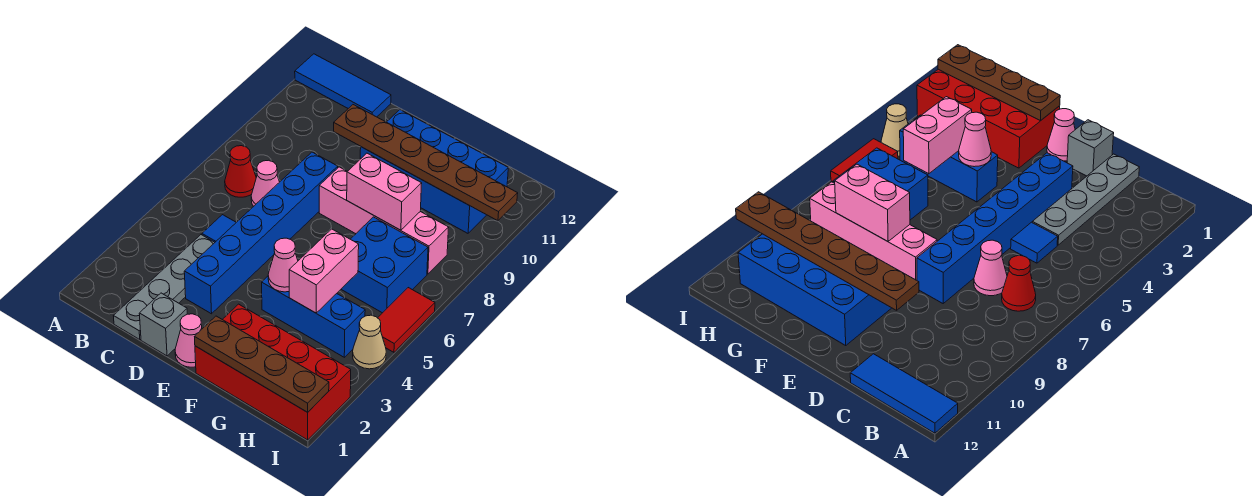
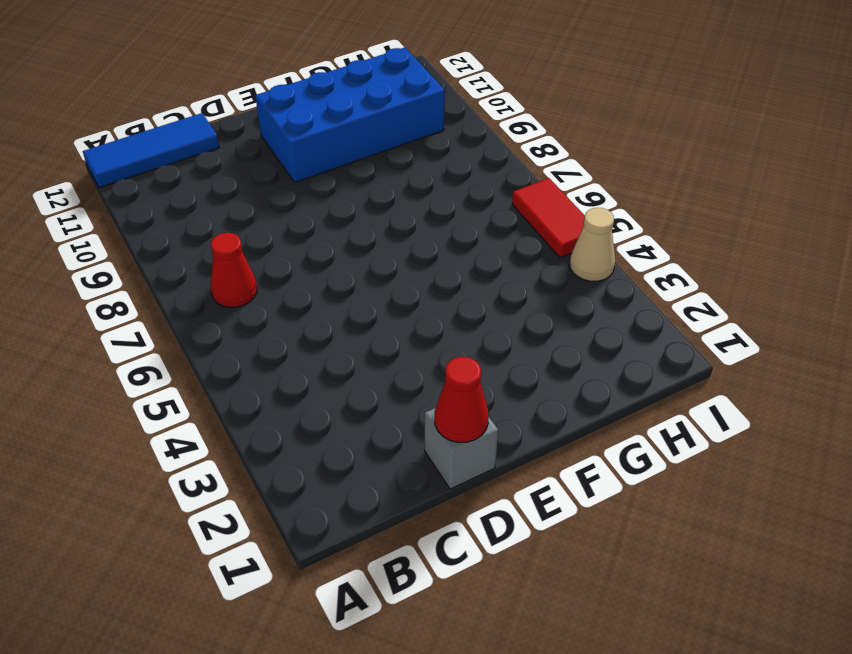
red 1x1 cone [435,357,489,443] -> none
none -> grey 1x4 plate [114,235,215,340]
none -> blue 1x1 tile [202,215,236,242]
none -> pink 1x1 cone [251,160,279,206]

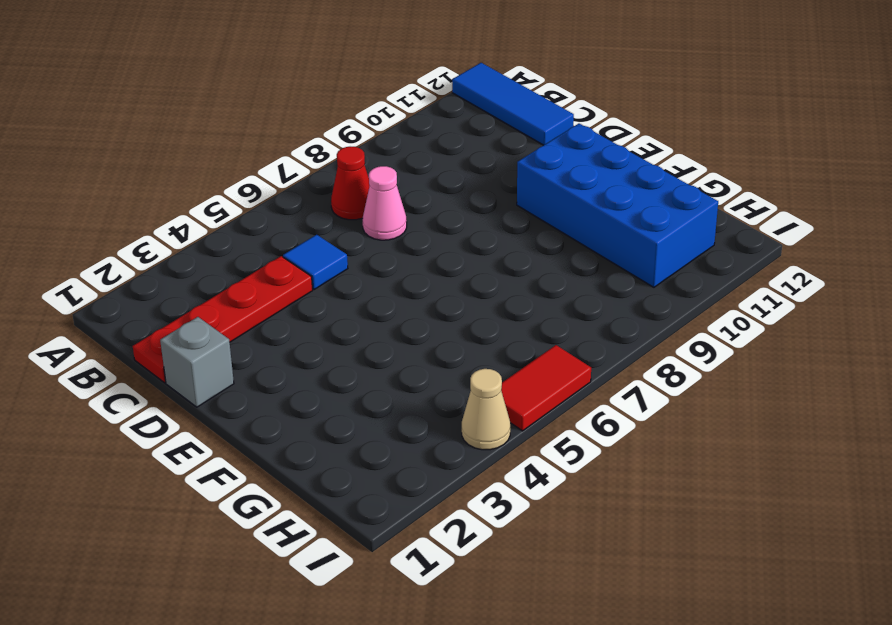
red 1x4 plate [133,256,313,383] -> grey 1x4 plate [114,235,215,340]
none -> blue 1x6 brick [184,152,338,314]
none -> pink 1x1 cone [175,314,202,367]
none -> pink 1x4 brick [319,167,449,274]

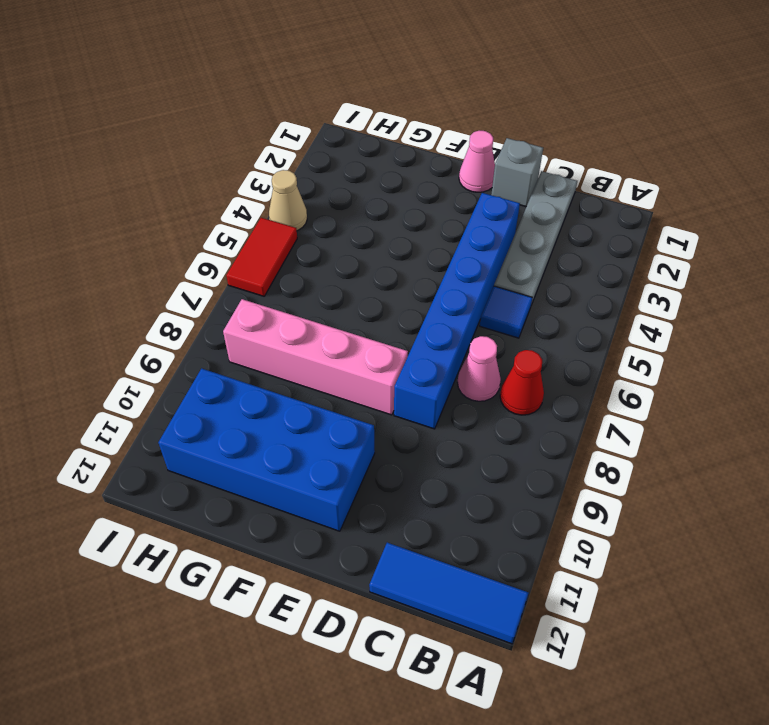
none -> red 2x4 brick [195,304,351,440]
none -> blue 1x3 brick [262,276,365,357]
none -> blue 2x2 brick [341,217,428,313]

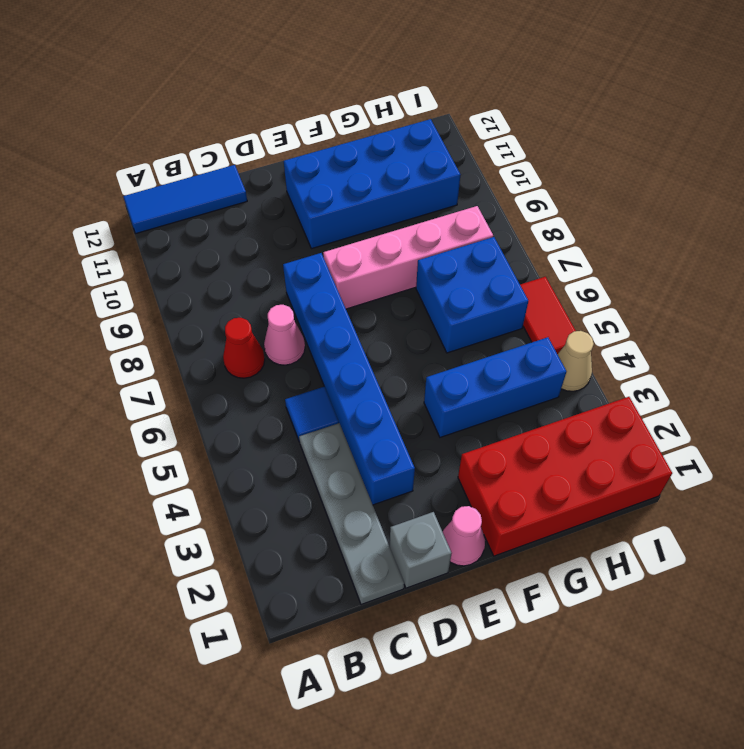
none -> brown 1x6 plate [334,105,518,221]
none -> brown 1x4 plate [195,316,329,412]
none -> pink 1x1 cone [268,238,298,292]

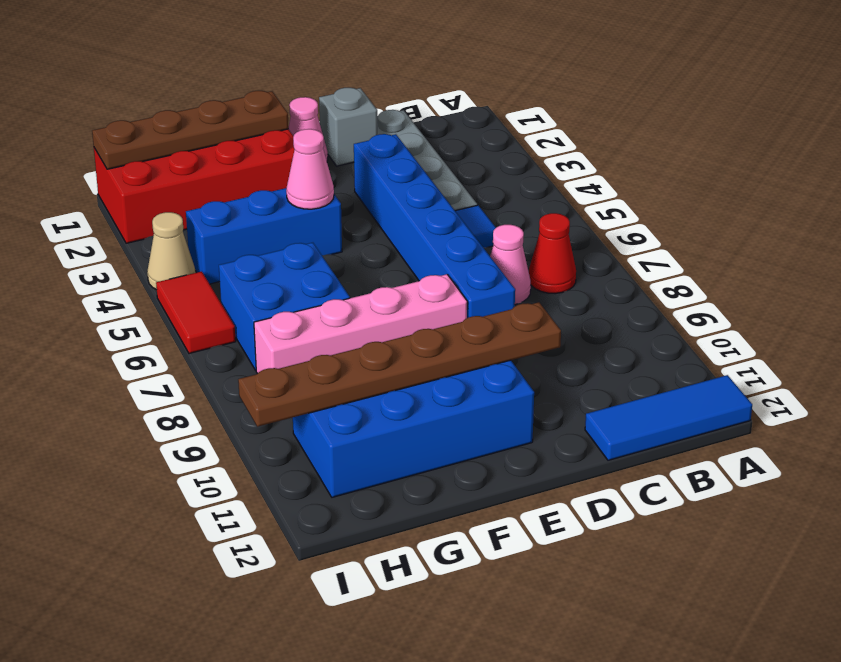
none -> pink 1x2 brick [347,153,422,230]
none -> pink 1x2 brick [289,229,359,313]

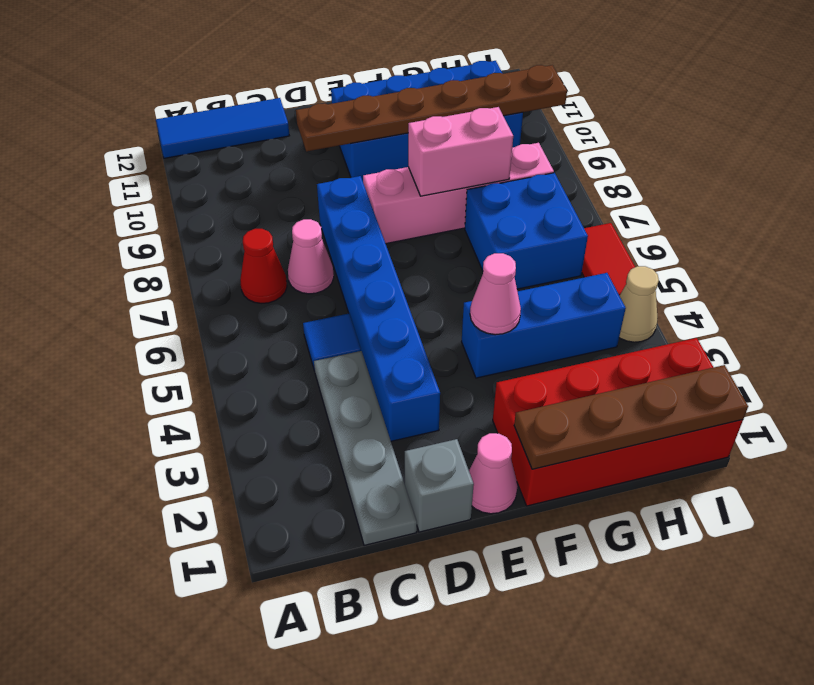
none -> pink 1x2 brick [289,229,359,313]

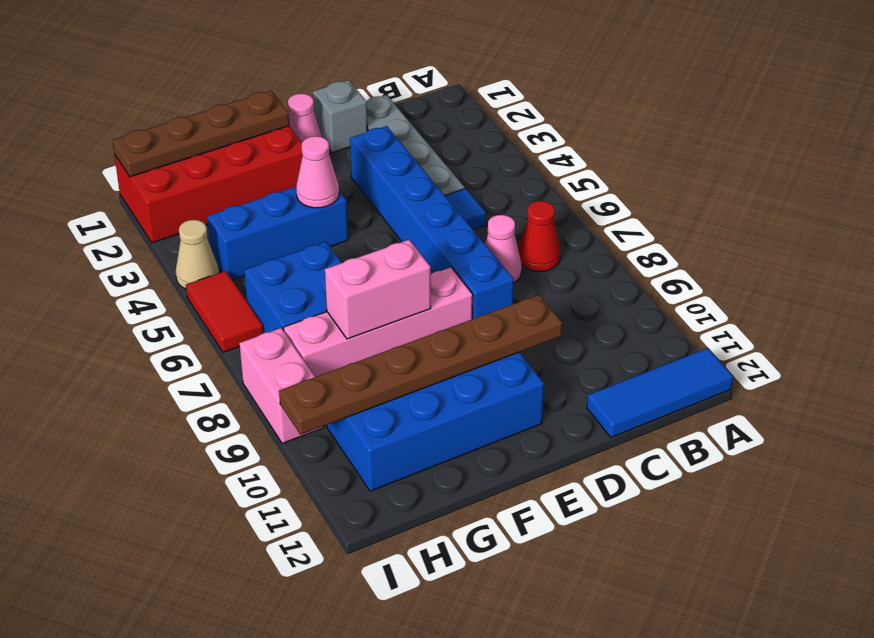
pink 1x2 brick [239,328,324,444] -> pink 1x2 brick moved to [289,229,359,313]

